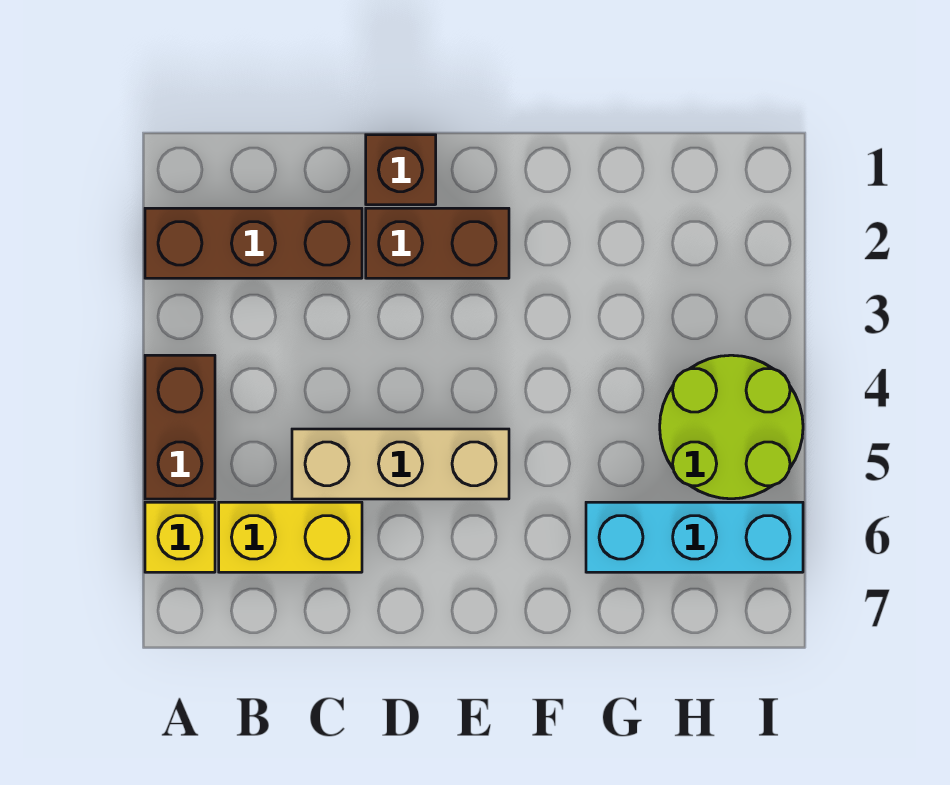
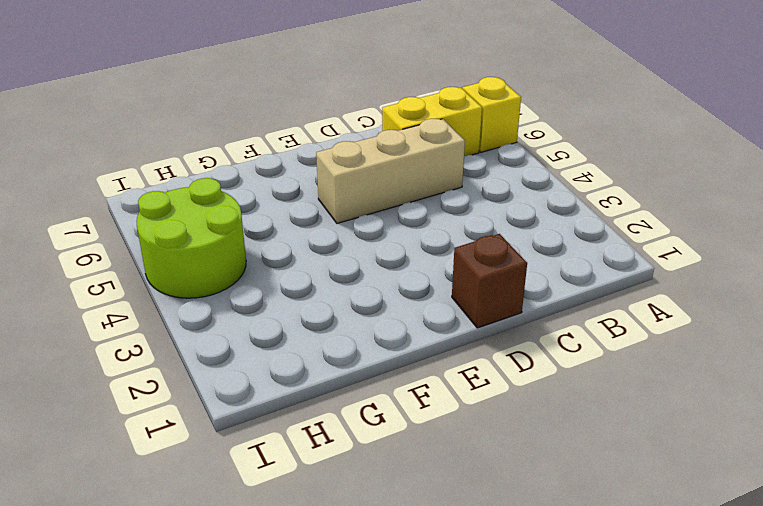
none -> brown 1x3 brick [145,208,362,278]
none -> brown 1x2 brick [145,355,215,499]

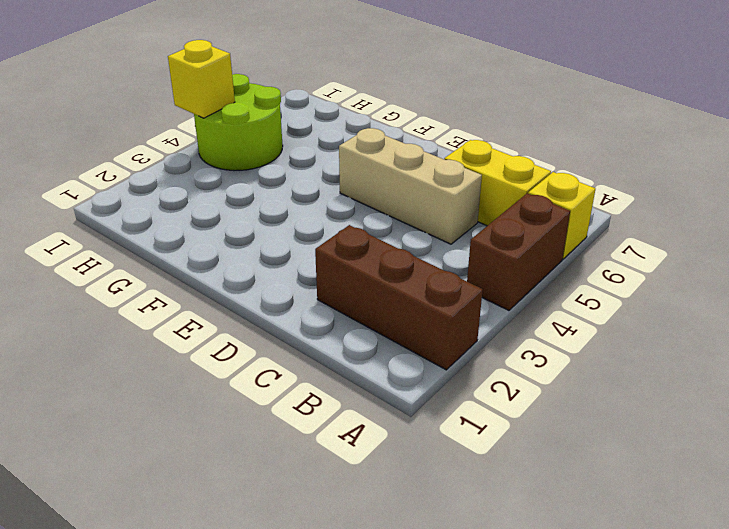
yellow 1x1 brick [168,40,235,118] -> none
none -> brown 1x1 brick [366,135,436,205]
none -> brown 1x2 brick [366,208,509,278]

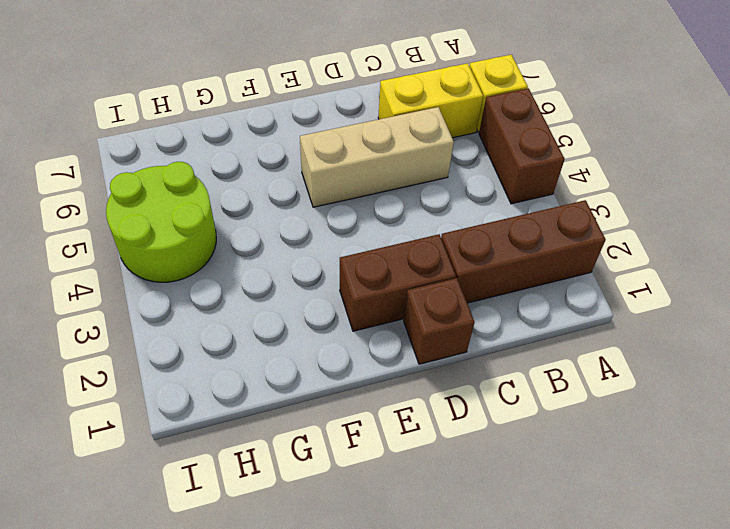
none -> cyan 1x3 brick [586,502,803,572]

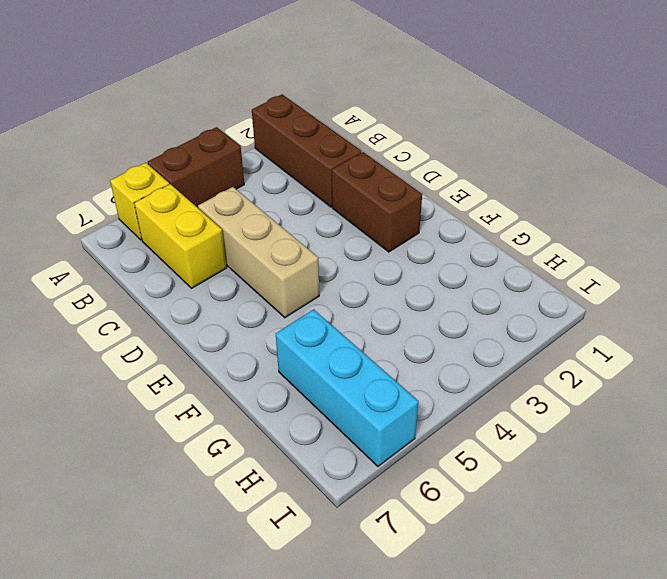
none -> brown 1x1 brick [366,135,436,205]
none -> lime 2x2 round brick [660,355,803,499]

